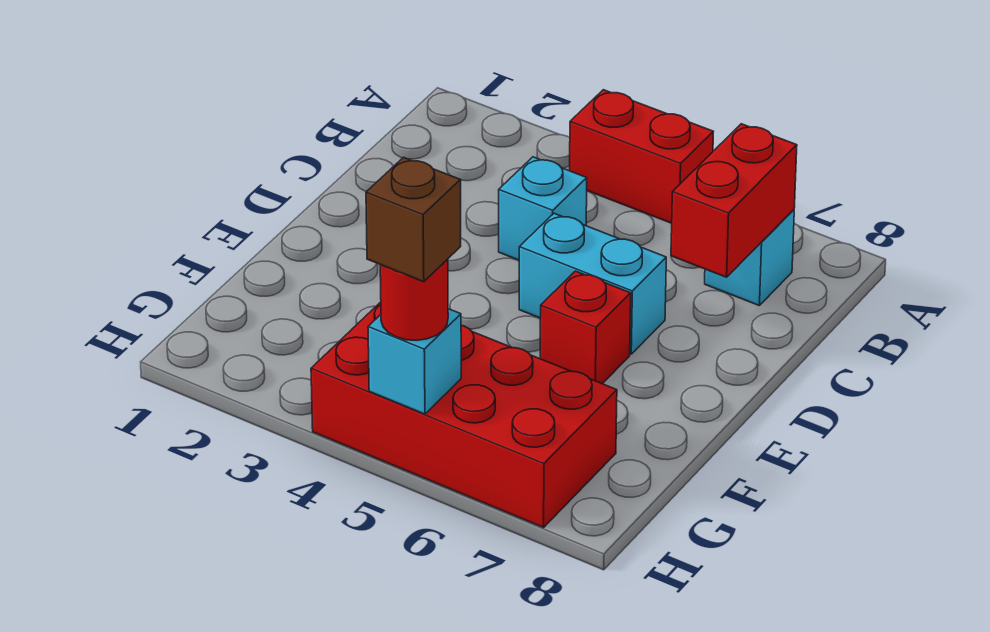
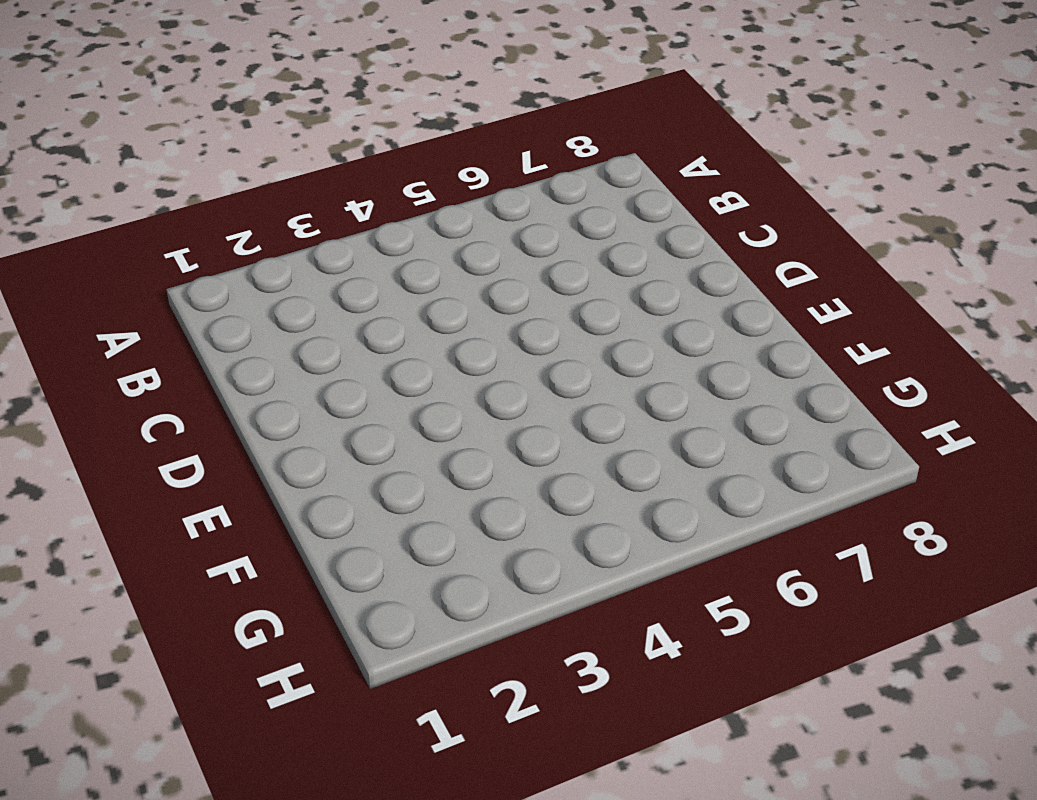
none -> red 1x2 brick [570,90,713,223]
none -> cyan 1x1 brick [705,210,794,306]

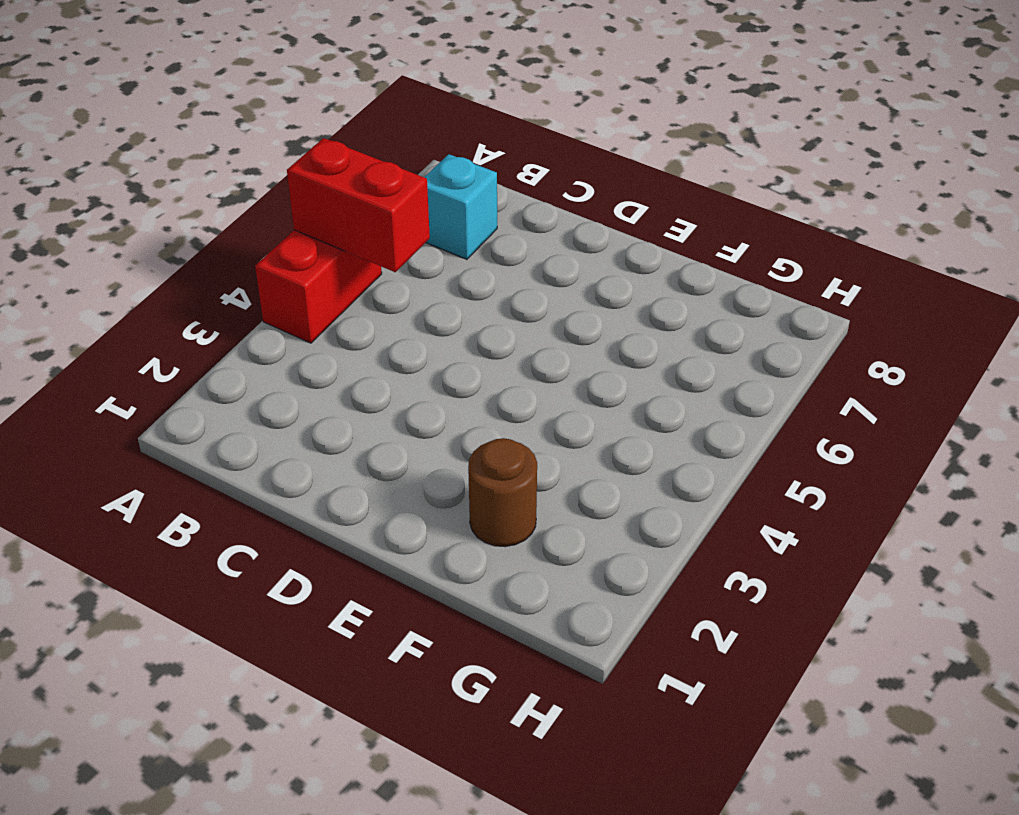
red 1x2 brick [287,138,430,272] -> red 1x2 brick moved to [671,124,797,277]
brown 1x1 round brick [468,438,537,547] -> none
none -> cyan 1x1 brick [499,157,587,260]
none -> cyan 1x2 brick [519,213,666,354]

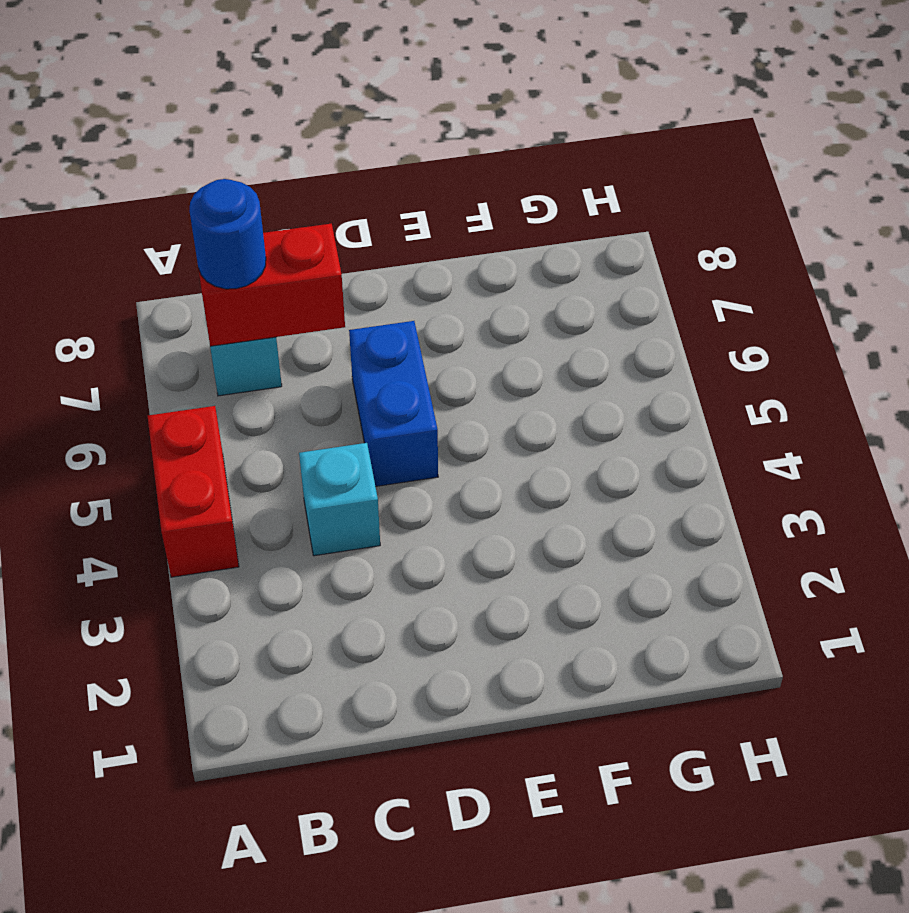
blue 1x1 round brick [189,179,266,289] -> none
blue 1x2 brick [349,321,438,486] -> cyan 1x2 brick [519,213,666,354]
none -> red 1x1 brick [540,271,631,384]
none -> red 2x4 brick [311,302,617,528]

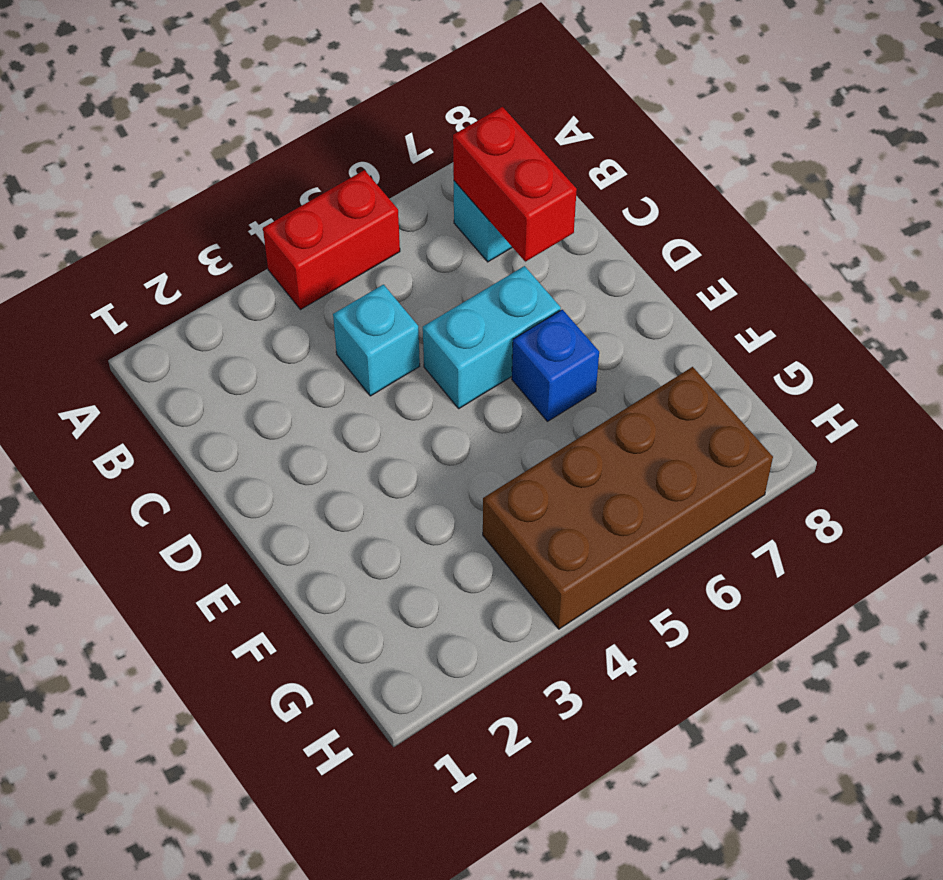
blue 1x1 brick [512,310,599,421] -> red 1x1 brick [540,271,631,384]
brown 2x4 brick [483,367,773,629] -> red 2x4 brick [311,302,617,528]
none -> cyan 1x1 brick [368,309,461,414]
none -> red 1x1 round brick [380,259,448,341]

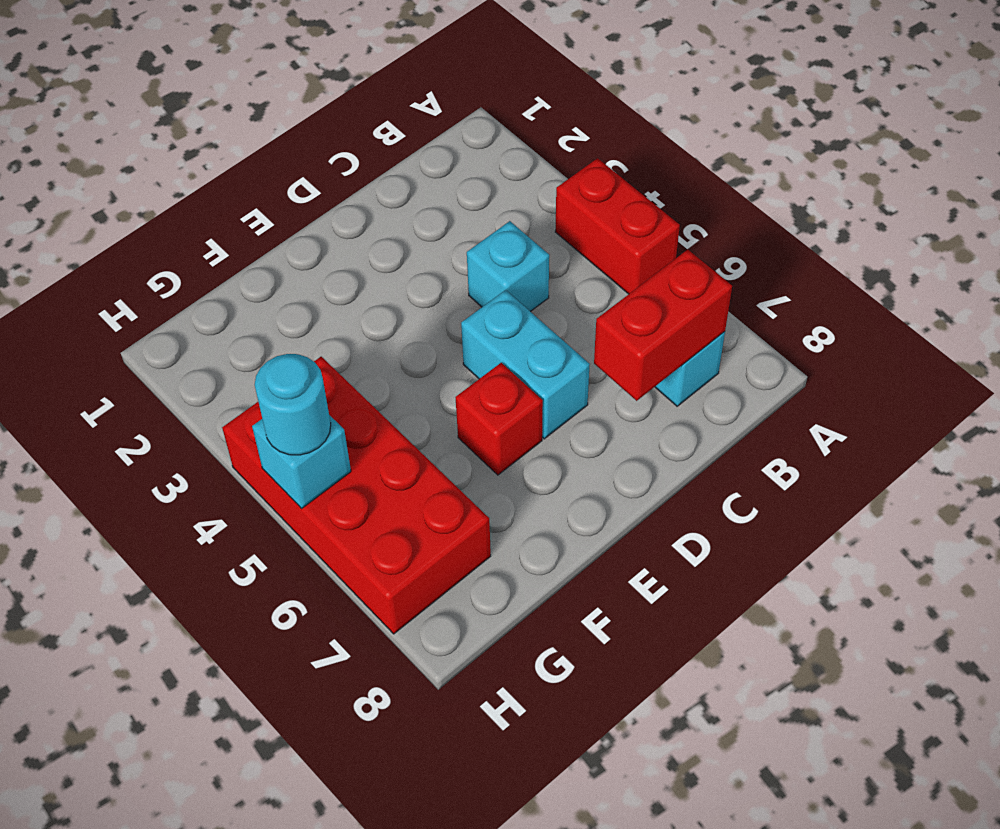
cyan 1x1 round brick [255,354,331,455] -> red 1x1 round brick [380,259,448,341]
none -> brown 1x1 brick [366,157,461,282]

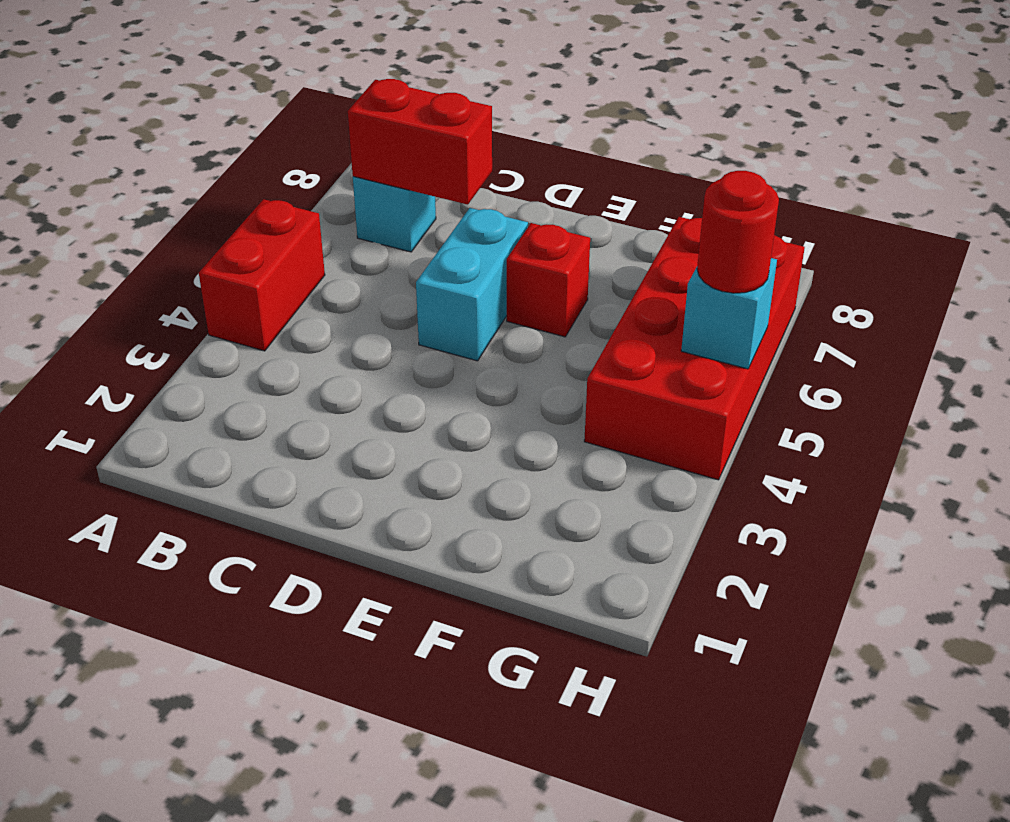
none -> cyan 1x1 brick [499,157,587,260]
none -> brown 1x1 brick [366,157,461,282]

